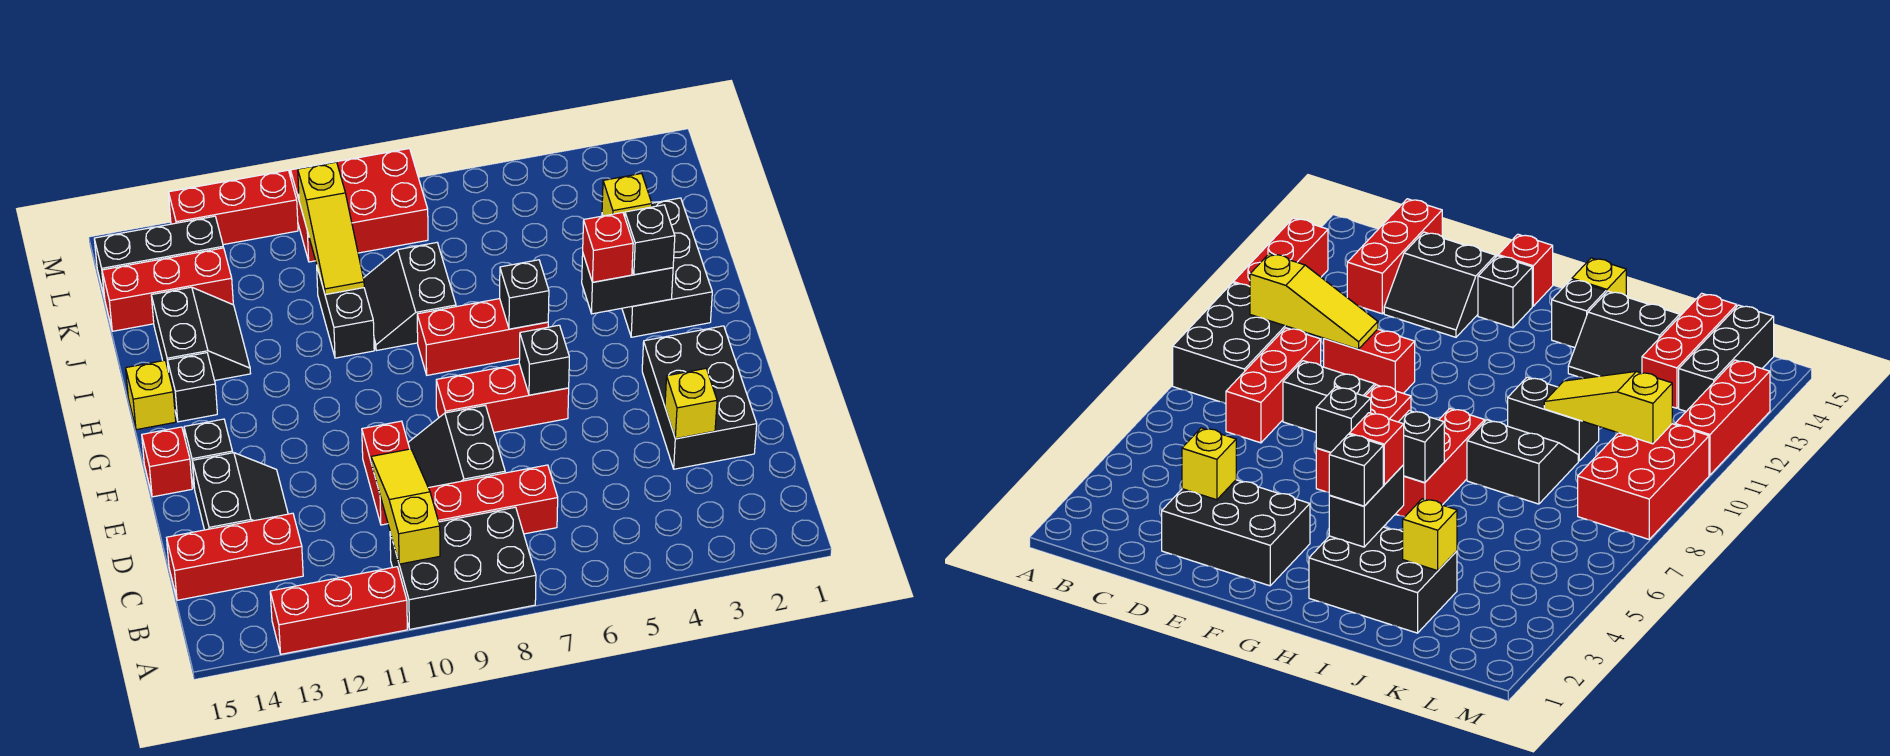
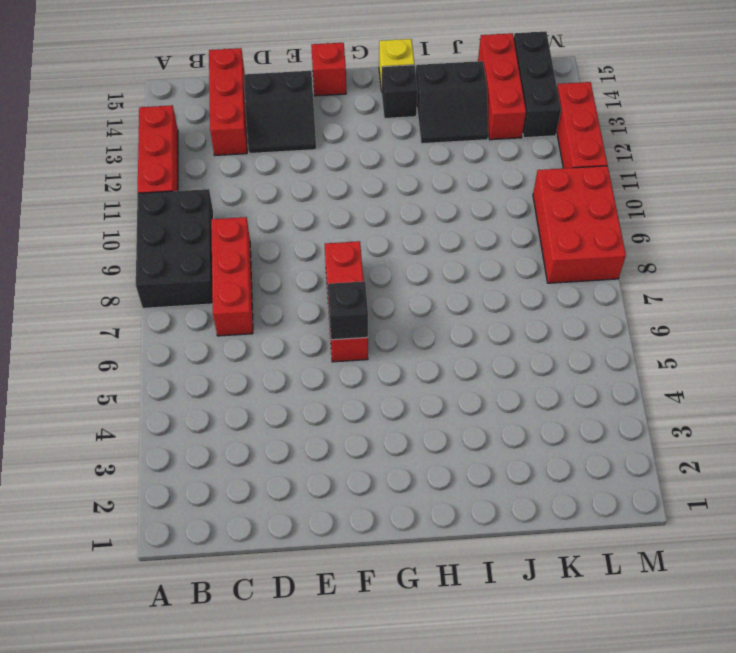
none -> black 2x3 brick [642,326,757,469]
none -> black 2x2 slope [408,405,505,488]
none -> red 1x2 brick [362,421,410,525]
none -> black 1x1 brick [184,419,233,489]

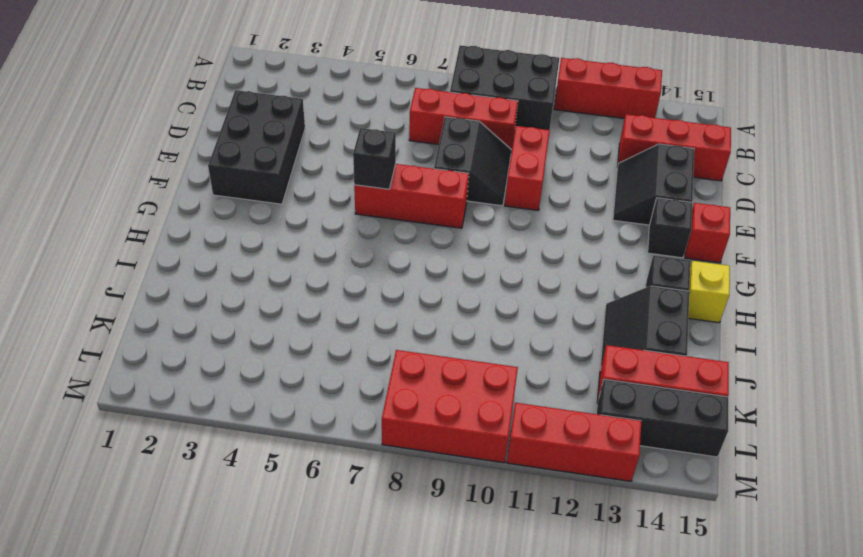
none -> black 2x3 brick [602,198,712,337]
none -> red 1x3 brick [417,299,548,375]
none -> black 2x2 slope [363,243,456,351]
none -> black 1x2 brick [317,268,374,358]

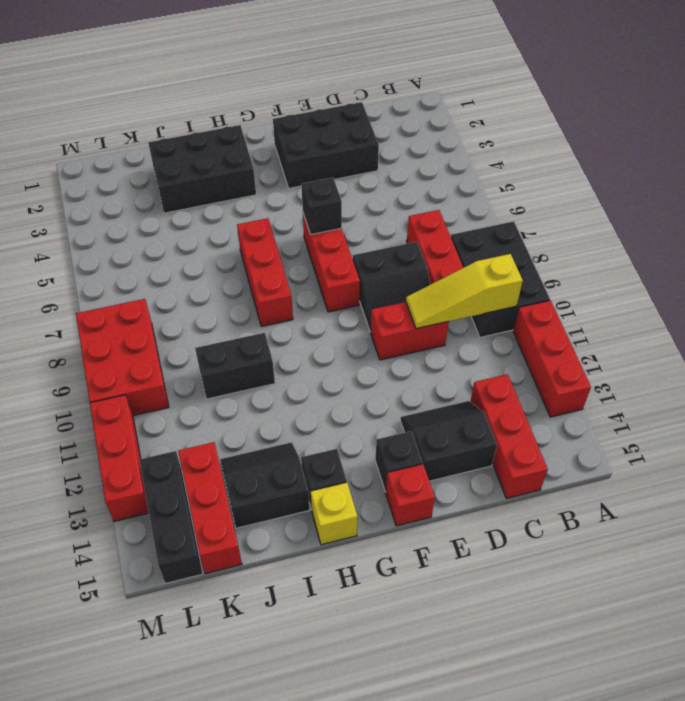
none -> black 2x2 slope [363,243,456,351]
none -> yellow 1x1 brick [665,368,717,439]
none -> black 1x2 brick [582,255,673,314]
none -> black 1x1 brick [500,260,549,329]

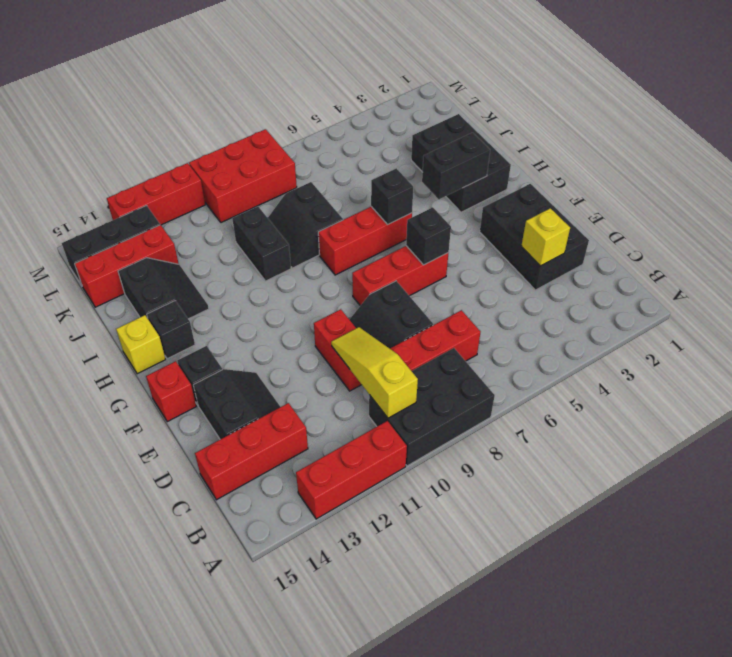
none -> yellow 1x1 brick [602,173,652,217]
none -> yellow 1x3 slope [298,162,364,295]
none -> black 1x1 brick [625,205,675,275]
none -> red 1x1 brick [583,212,633,282]

